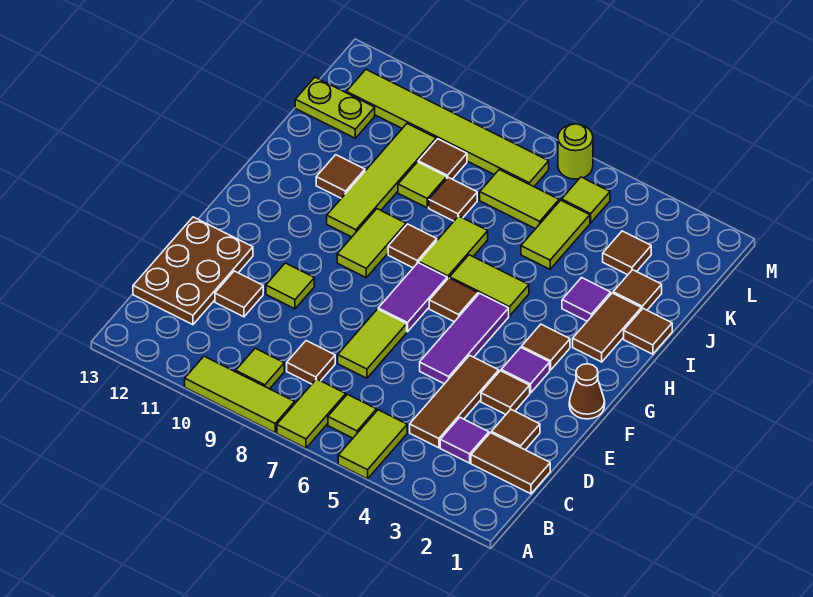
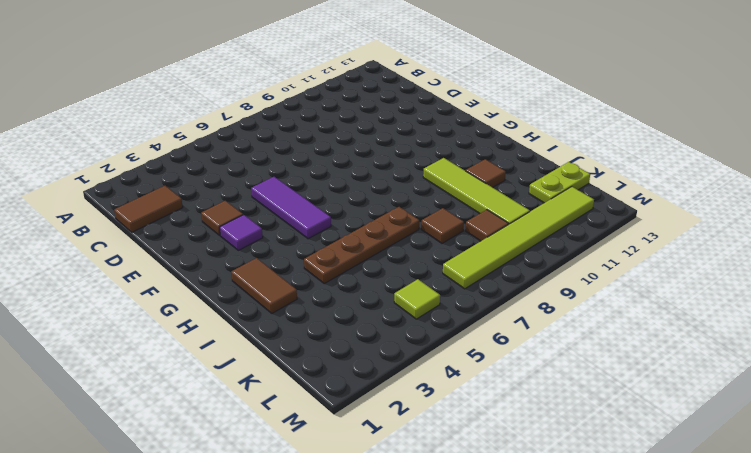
brown 1x4 plate [304,207,419,283] -> lime 1x2 tile [419,216,488,279]
none -> lime 1x2 tile [338,410,407,479]
none -> lime 1x2 tile [277,379,346,448]
none -> lime 1x3 tile [185,356,295,433]
none -> lime 1x1 tile [328,394,376,438]

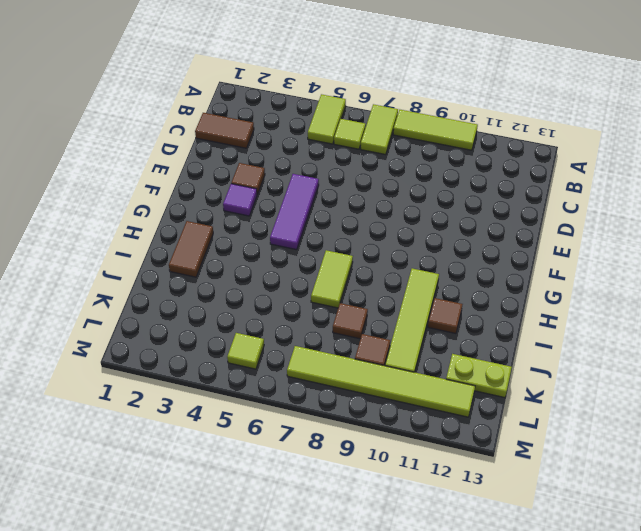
none -> lime 1x1 tile [236,348,284,389]
none -> purple 1x1 tile [440,417,489,463]
none -> brown 1x3 tile [410,355,499,448]
none -> brown 1x1 tile [287,341,335,384]

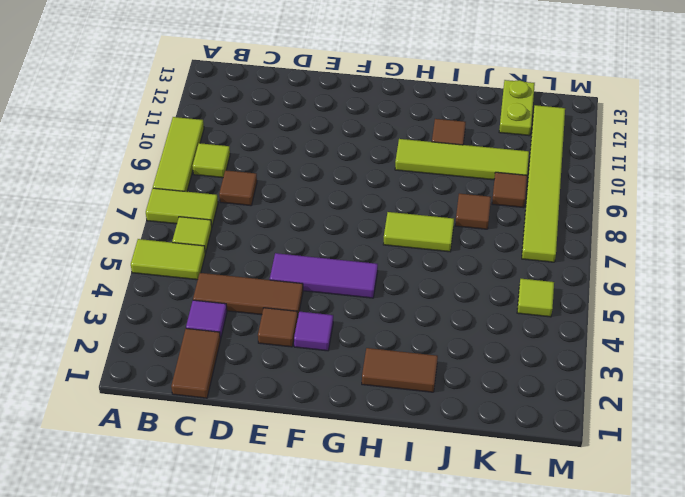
none -> brown 2x3 plate [133,217,253,325]
none -> brown 1x1 tile [491,410,540,450]
none -> lime 1x2 tile [338,309,407,378]
none -> brown 1x1 tile [215,271,263,317]

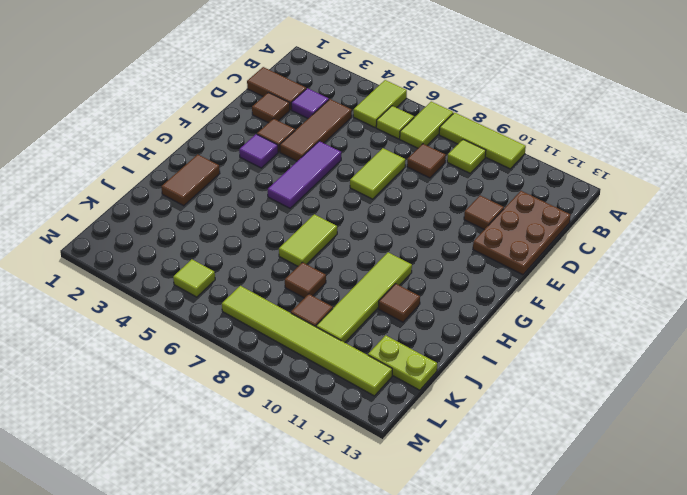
none -> lime 1x1 tile [266,263,314,309]
none -> brown 1x1 cone [569,364,605,419]
none -> purple 1x2 tile [378,263,447,332]
none -> brown 1x1 tile [522,324,570,370]

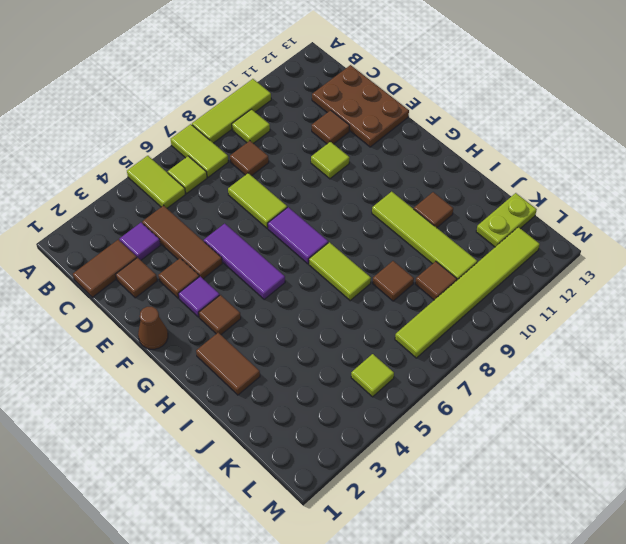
none -> brown 1x1 tile [429,278,478,322]
none -> lime 1x2 tile [337,209,406,277]
none -> lime 1x2 tile [450,255,529,316]
none -> brown 1x1 tile [388,224,437,268]

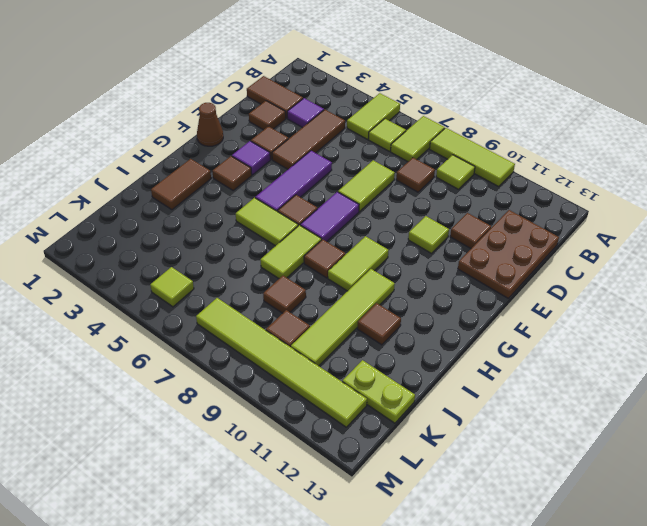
none -> brown 1x1 tile [624,309,672,354]
none -> purple 1x1 tile [562,278,611,321]
none -> brown 1x1 tile [613,270,662,310]
none -> lime 1x2 tile [521,200,590,269]

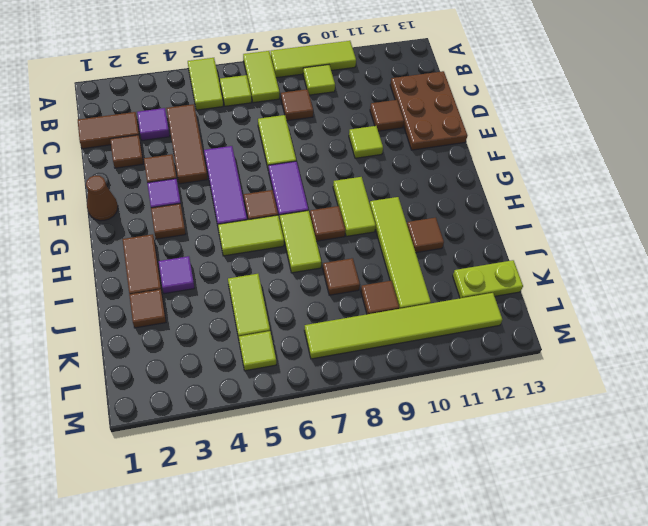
none -> brown 1x1 tile [624,309,672,354]
none -> lime 1x1 tile [398,162,447,208]
none -> brown 1x1 tile [603,231,651,275]
none -> lime 1x2 tile [480,170,559,229]

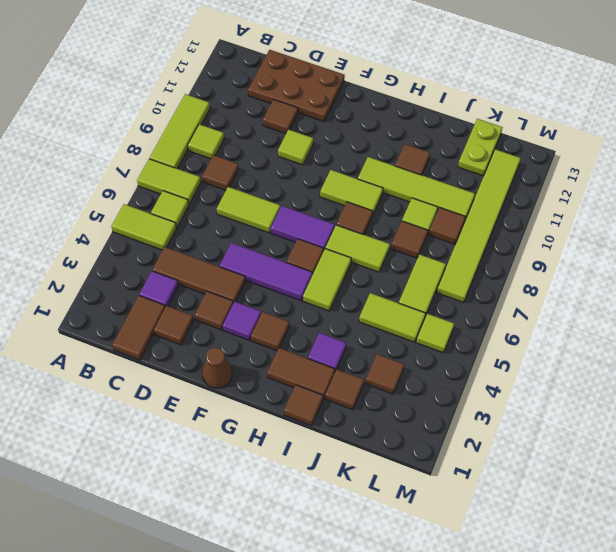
none -> lime 1x1 round brick [558,124,593,179]

